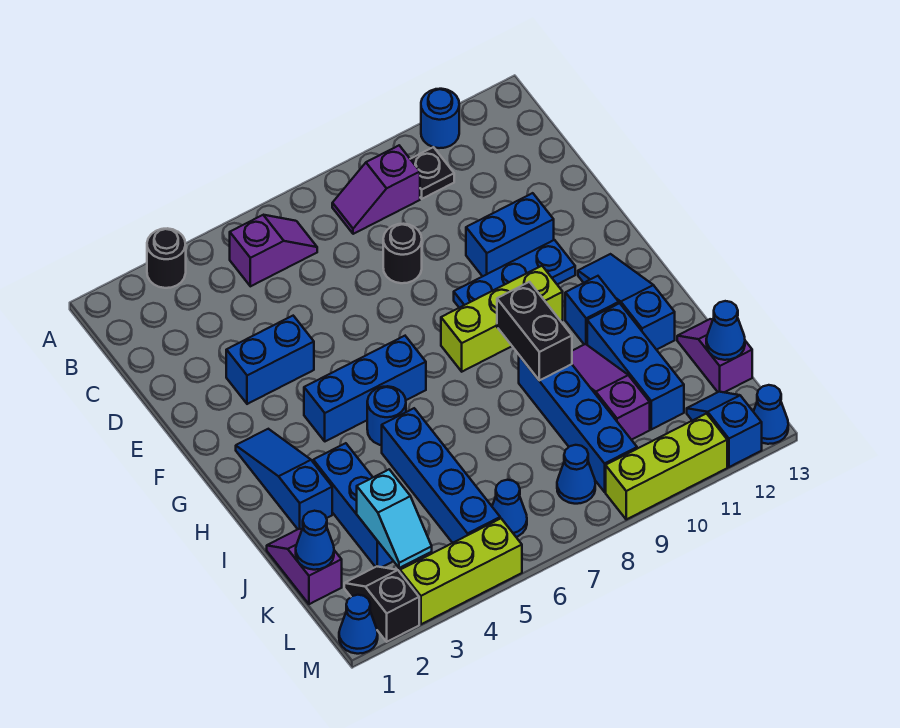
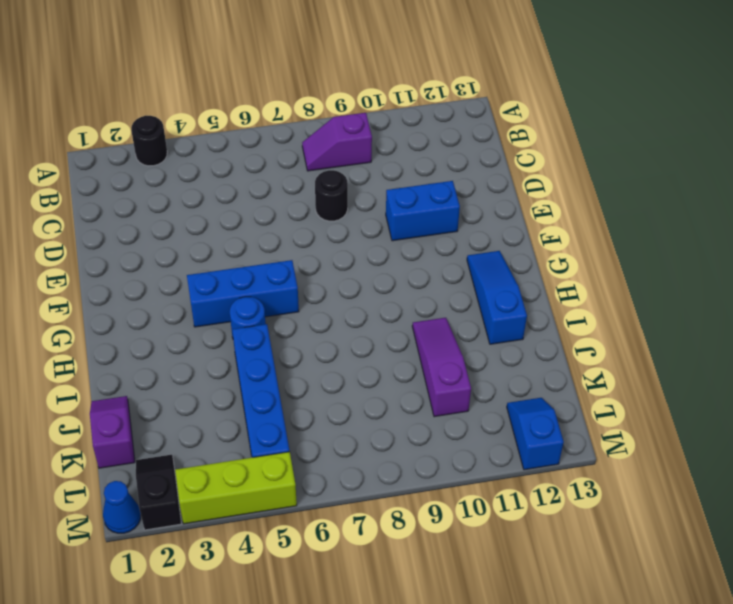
none -> blue 1x1 round brick [421,89,459,148]
none -> purple 1x2 slope [230,215,317,286]
none -> black 1x1 plate [411,147,454,199]
none -> blue 1x2 brick [226,316,314,404]

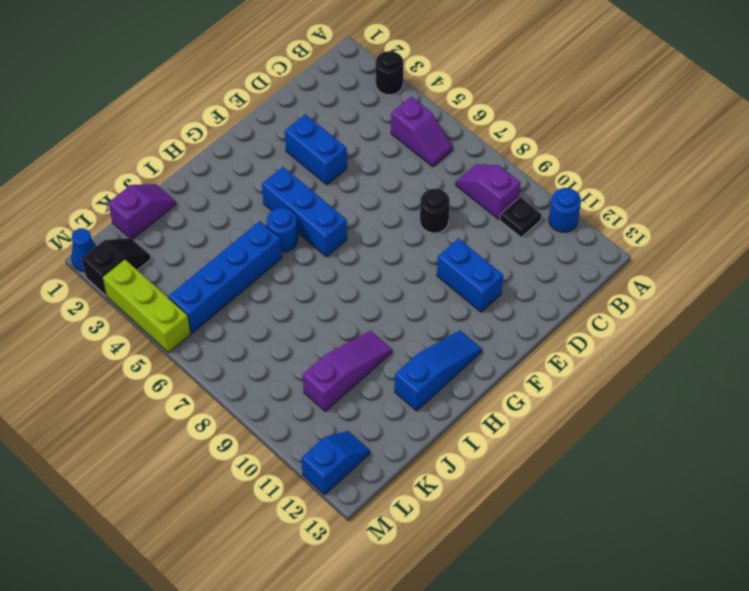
none -> blue 1x3 plate [454,240,575,308]
none -> blue 1x3 slope [236,429,332,529]
none -> lime 1x3 brick [441,266,563,372]
none -> blue 1x1 brick [565,276,619,345]

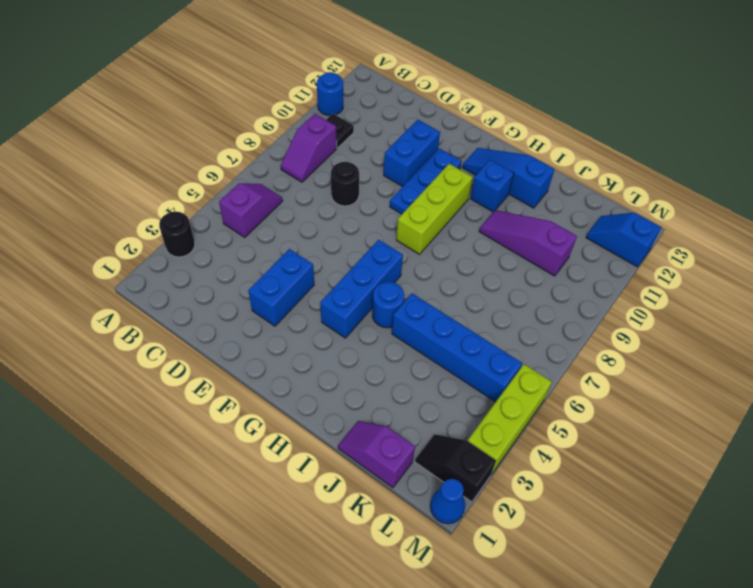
none -> blue 1x3 slope [236,429,332,529]
none -> blue 1x3 brick [313,443,393,567]
none -> blue 1x4 brick [519,356,637,492]
none -> blue 1x3 brick [587,303,684,429]

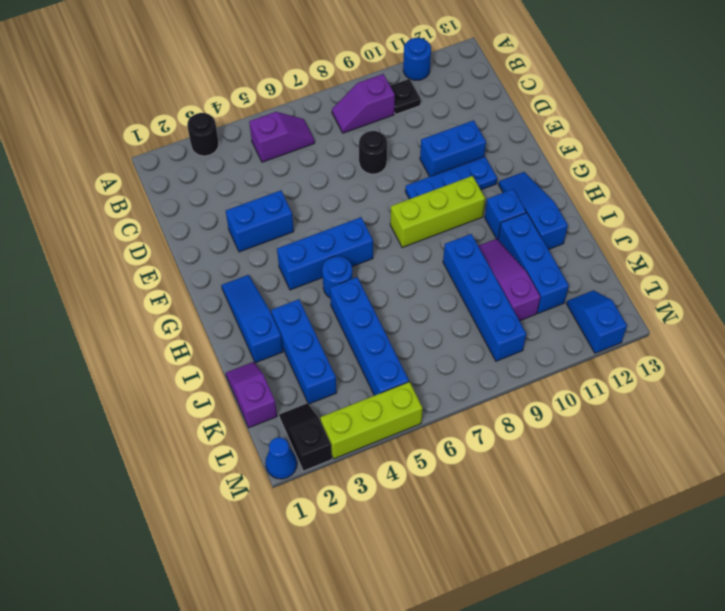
none -> purple 1x2 slope [677,319,752,392]
none -> blue 1x1 cone [492,480,527,537]
none -> blue 1x1 cone [557,445,595,504]
none -> lime 1x3 brick [606,414,727,519]

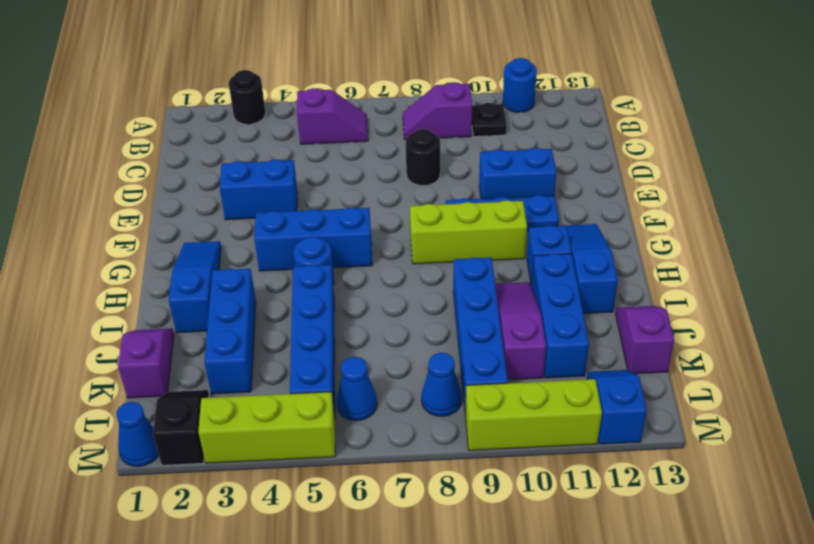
none -> blue 1x1 cone [754,385,788,444]
none -> black 1x2 brick [497,282,572,380]
none -> blue 1x1 cone [296,511,334,570]
none -> cyan 1x2 slope [357,470,432,568]

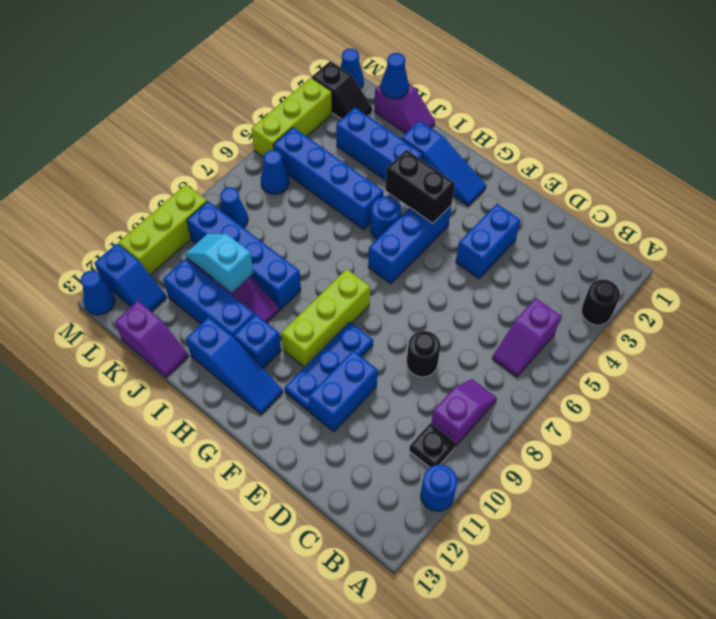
black 1x2 brick [386,150,455,223] -> black 1x2 brick moved to [497,282,572,380]
cyan 1x2 slope [186,234,253,293] -> cyan 1x2 slope moved to [357,470,432,568]
none -> blue 1x1 cone [706,301,745,360]

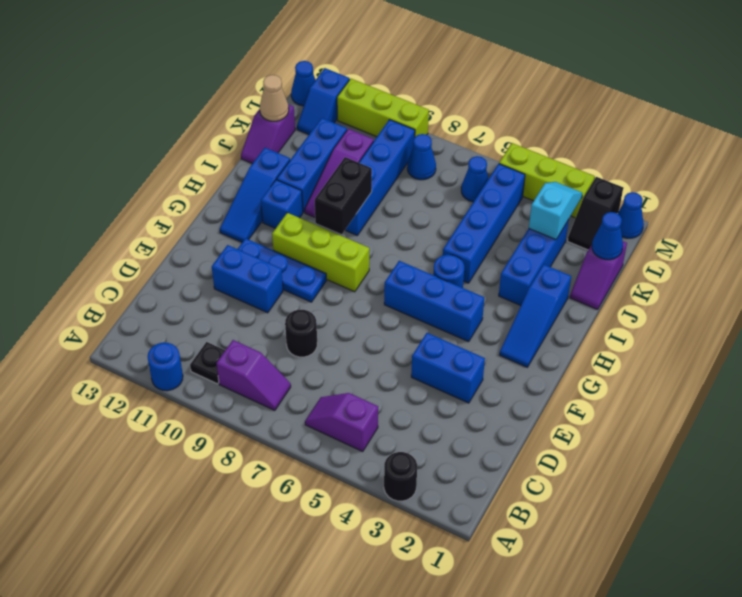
tan 1x1 cone [260,75,289,121] -> blue 1x1 cone [706,301,745,360]

